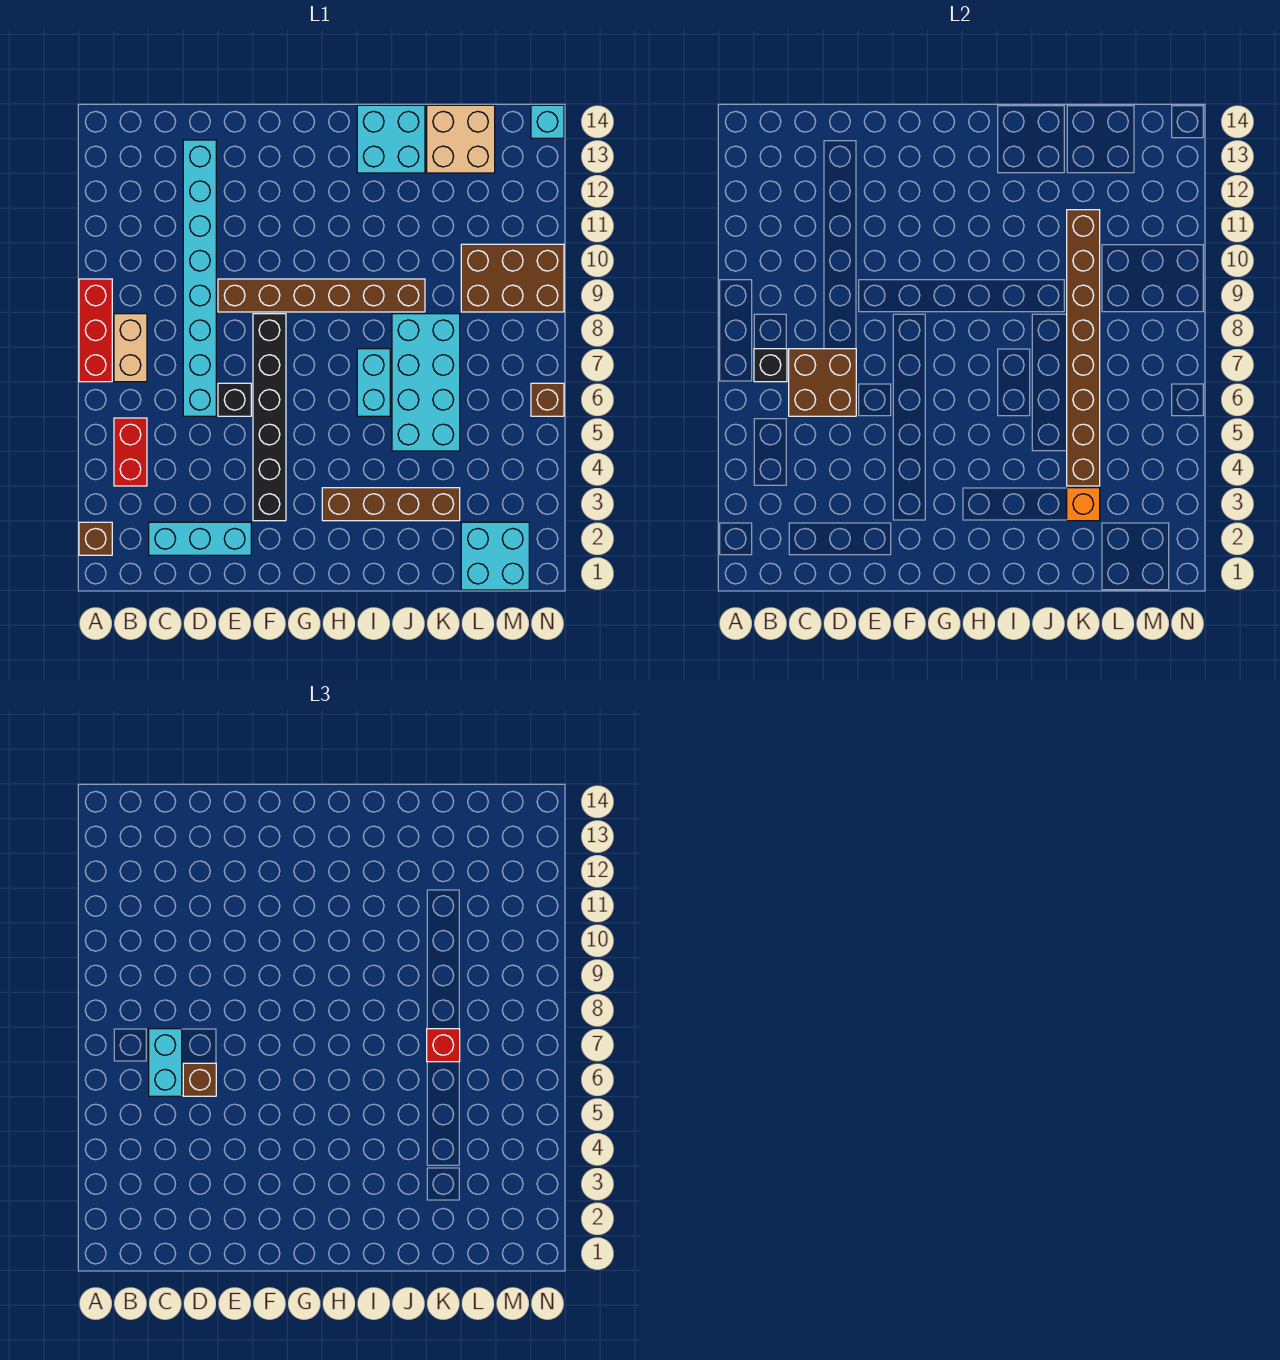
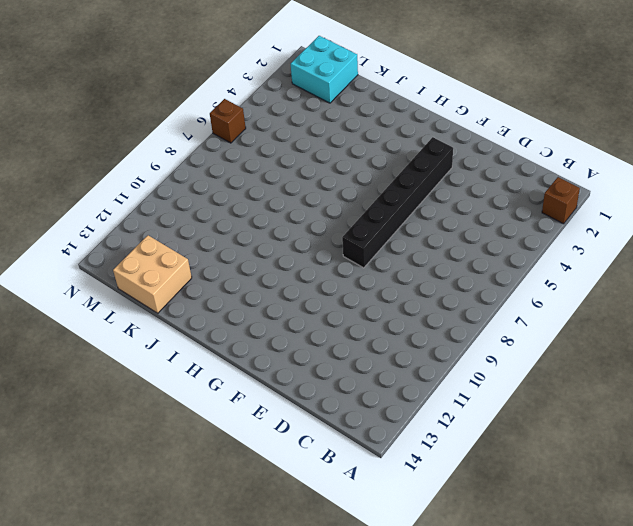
none -> red 1x3 brick [79,279,112,382]
none -> red 1x2 brick [114,418,147,486]
none -> tan 1x2 brick [114,314,147,382]

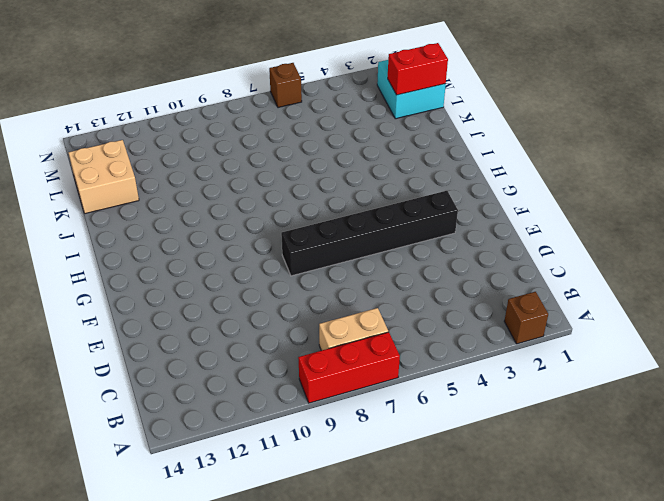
red 1x2 brick [388,43,448,95] -> red 1x2 brick moved to [114,418,147,486]
none -> cyan 1x3 brick [149,522,251,555]
none -> cyan 1x8 brick [183,140,216,416]
none -> black 1x1 brick [218,383,251,416]

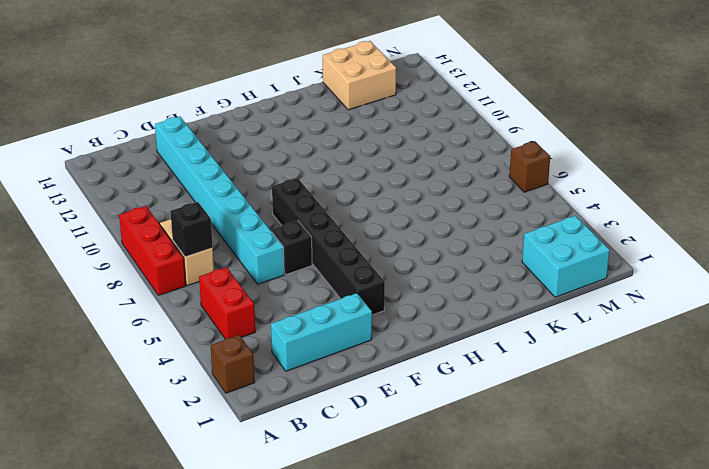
none -> brown 1x6 brick [218,279,425,312]
none -> brown 1x4 brick [322,488,460,521]
none -> cyan 1x2 brick [357,349,390,416]

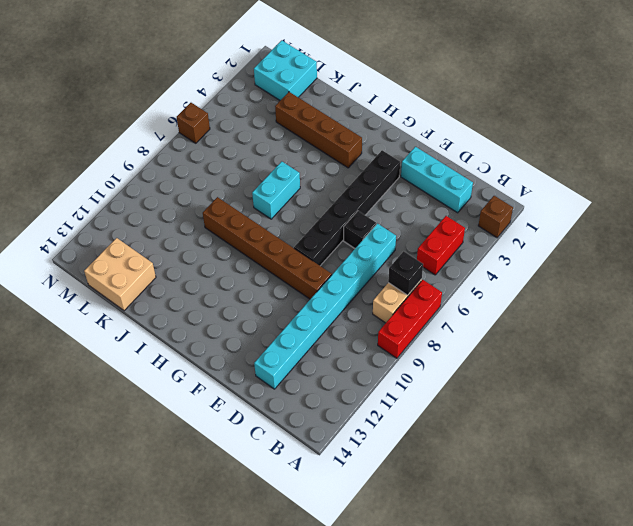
none -> cyan 2x2 brick [357,105,425,173]
none -> cyan 2x4 brick [392,314,460,451]
none -> brown 2x3 brick [461,244,564,312]

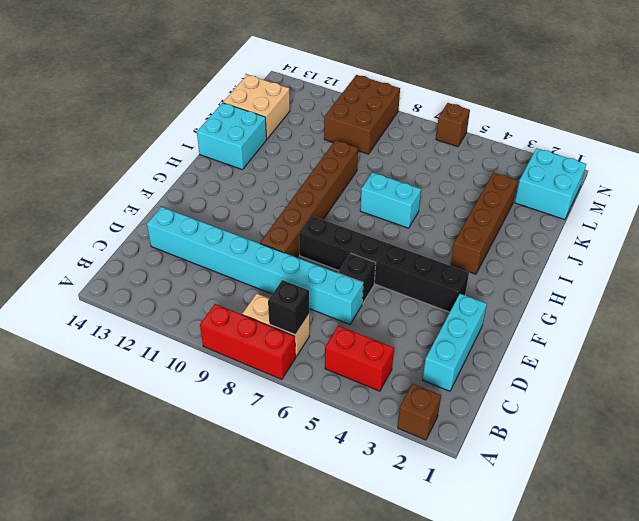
none -> cyan 2x4 brick [392,314,460,451]
none -> cyan 1x1 brick [531,105,564,138]
none -> brown 2x2 brick [789,349,856,416]

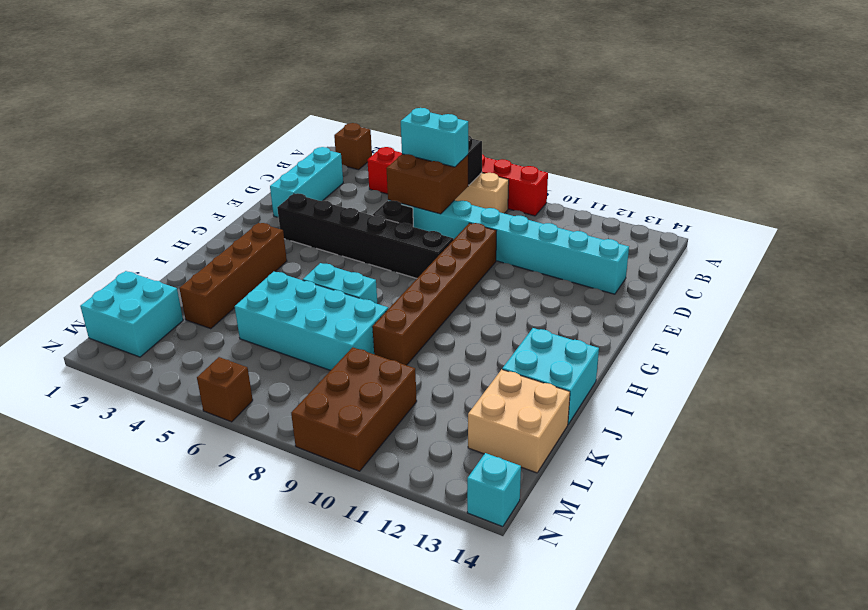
none -> orange 1x1 brick [1067,488,1100,521]
none -> brown 1x8 brick [1067,210,1100,486]
none -> brown 1x1 brick [183,1063,216,1096]

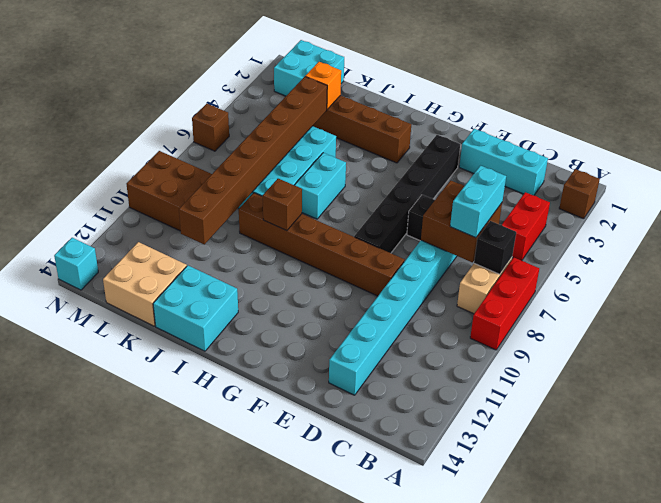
brown 1x1 brick [263,179,302,231] -> brown 1x1 brick moved to [183,1063,216,1096]
none -> red 1x1 brick [427,1029,460,1062]

